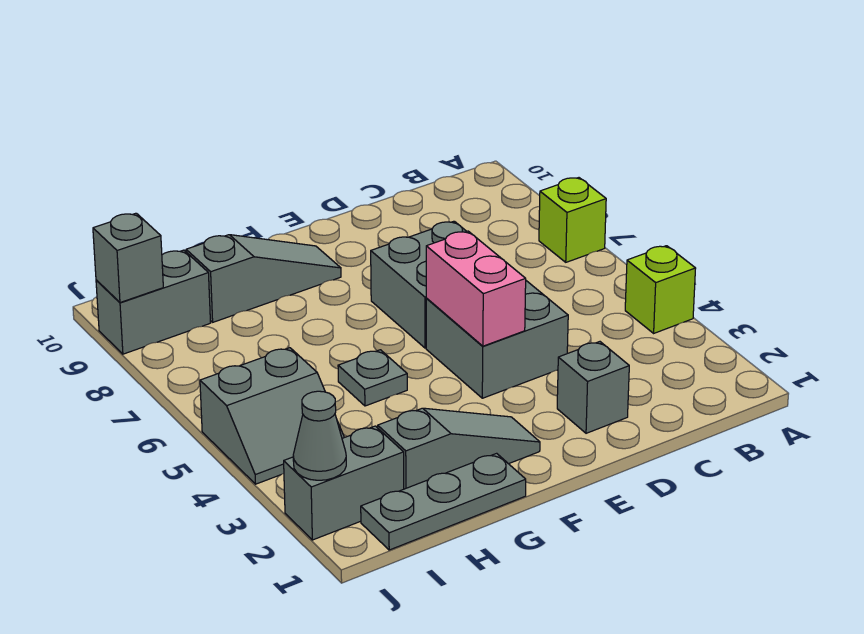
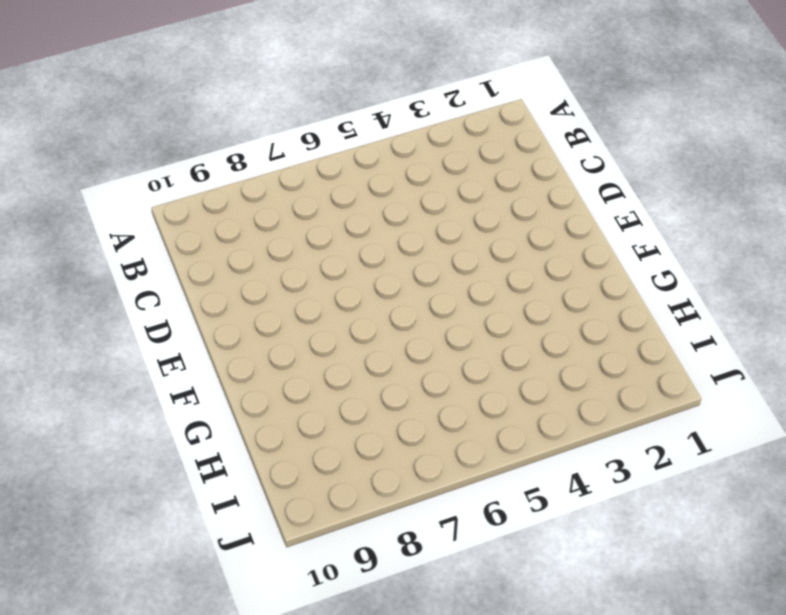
none -> lime 1x1 brick [625,246,696,333]
none -> lime 1x1 brick [539,178,606,262]
none -> grey 1x1 brick [557,342,629,433]

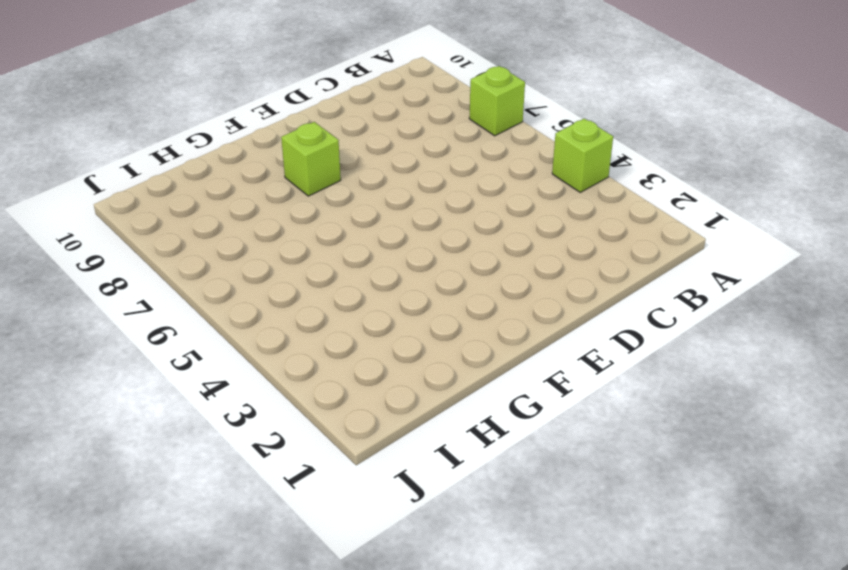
lime 1x1 brick [281,122,341,196] -> none
none -> grey 1x1 brick [557,342,629,433]
none -> grey 2x2 brick [426,281,568,398]
none -> grey 2x2 brick [371,221,466,348]

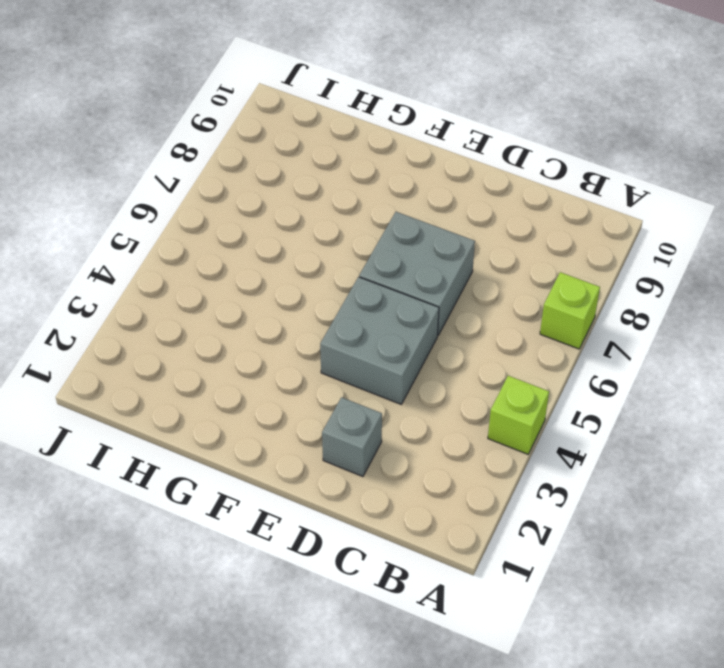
none -> grey 1x3 slope [378,408,540,489]
none -> grey 1x3 slope [186,235,341,322]
none -> grey 1x3 plate [361,453,526,550]

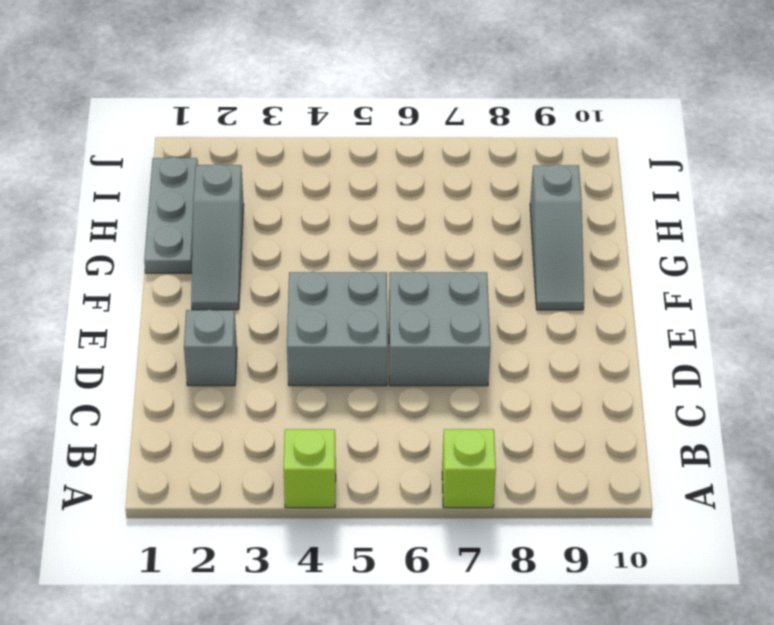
none -> grey 1x1 plate [338,350,407,406]
none -> grey 1x2 brick [284,426,404,540]
none -> grey 2x2 slope [200,348,344,484]

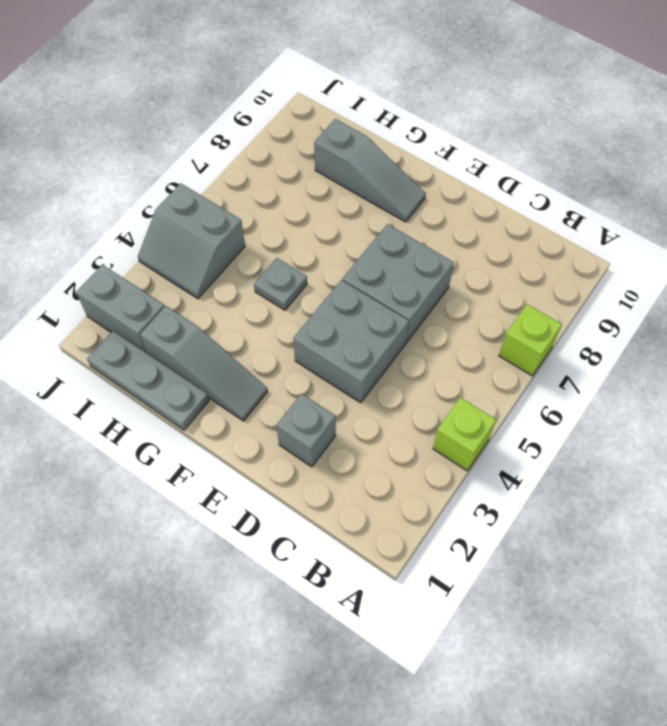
none -> grey 1x2 brick [96,250,210,354]
none -> pink 1x2 brick [426,231,526,346]
none -> grey 1x1 cone [293,391,346,480]

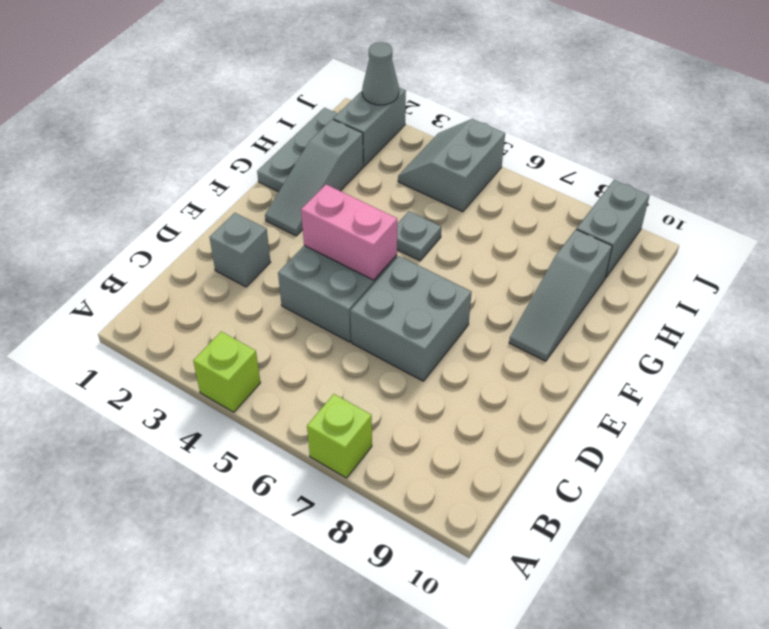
none -> grey 1x1 brick [93,213,163,303]

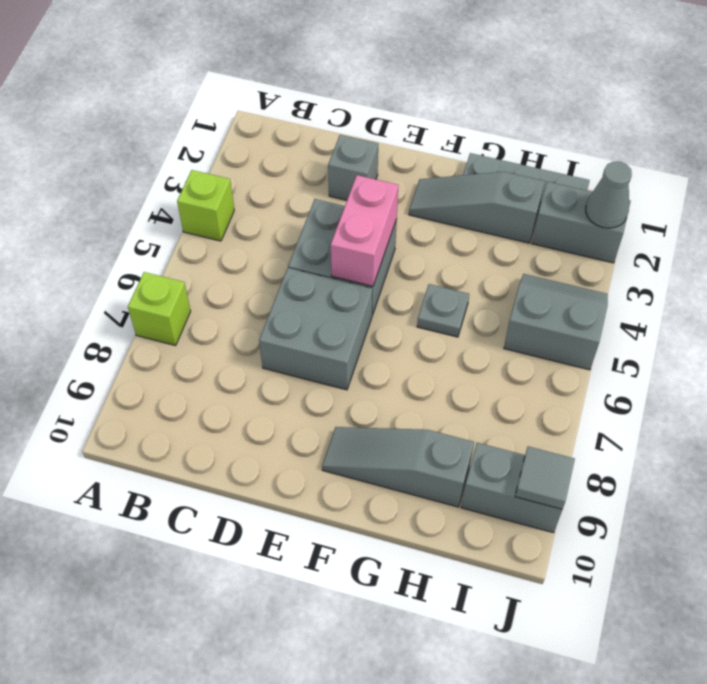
grey 1x1 tile [515,446,575,509] -> grey 1x1 brick [93,213,163,303]

